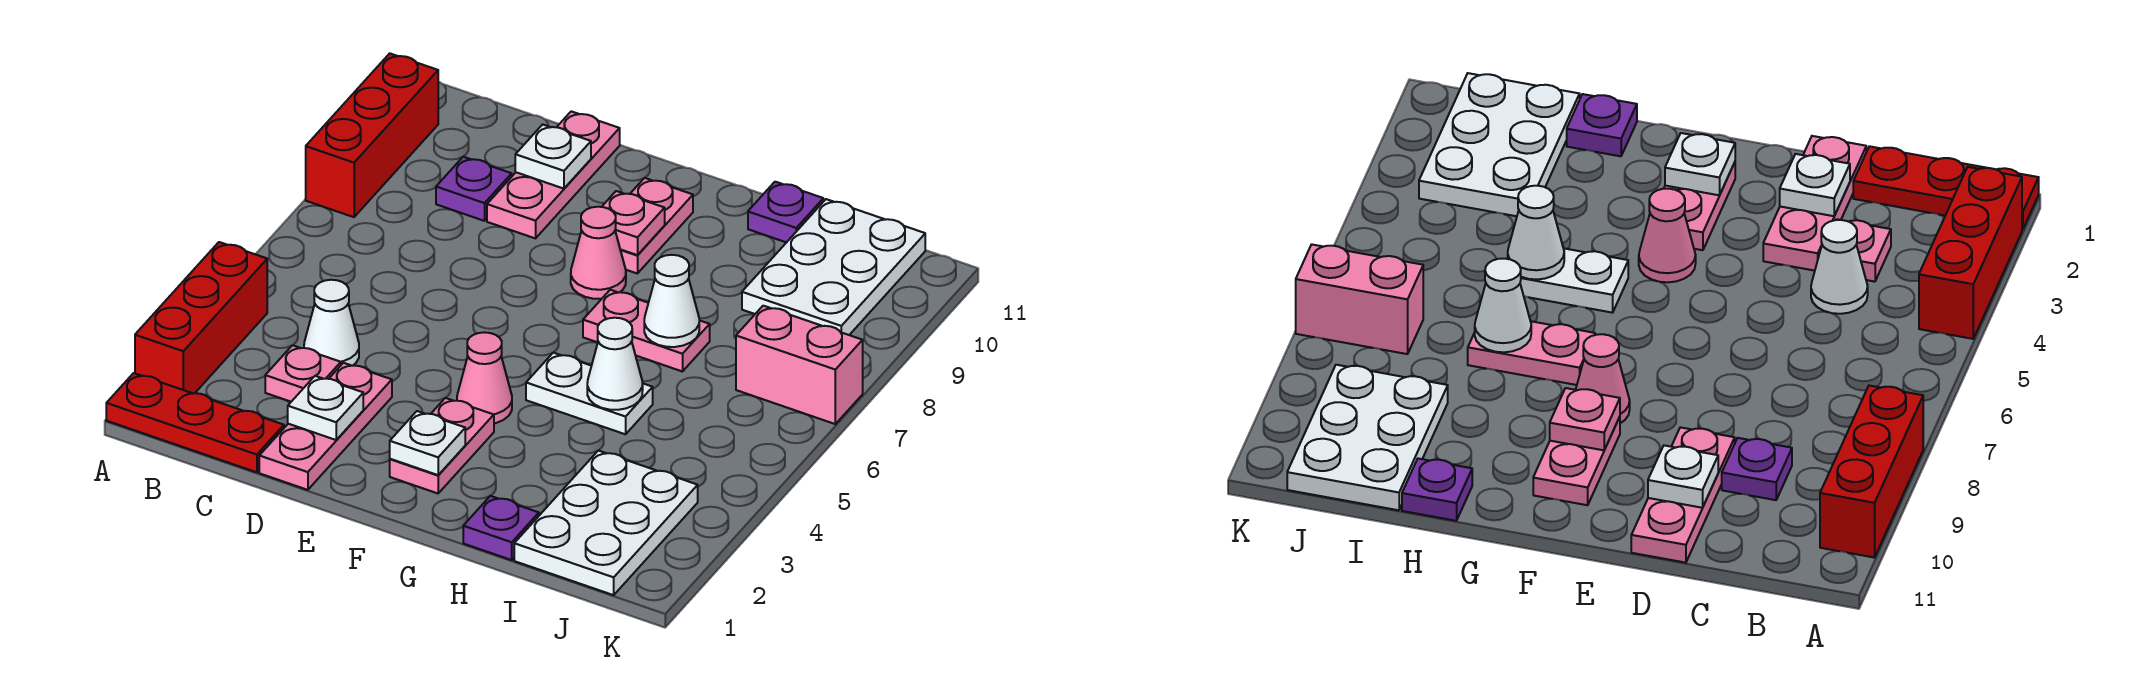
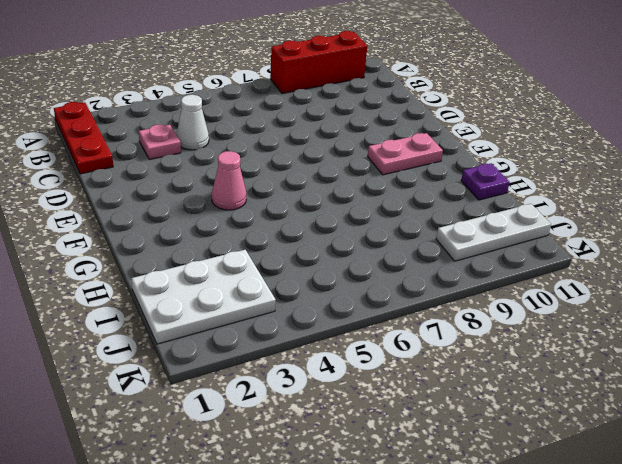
white 1x3 plate [436,204,551,261] -> white 2x3 plate [742,199,925,335]
none -> red 1x3 brick [135,242,267,393]
none -> purple 1x1 plate [436,157,512,221]
none -> pink 1x3 plate [259,363,392,490]

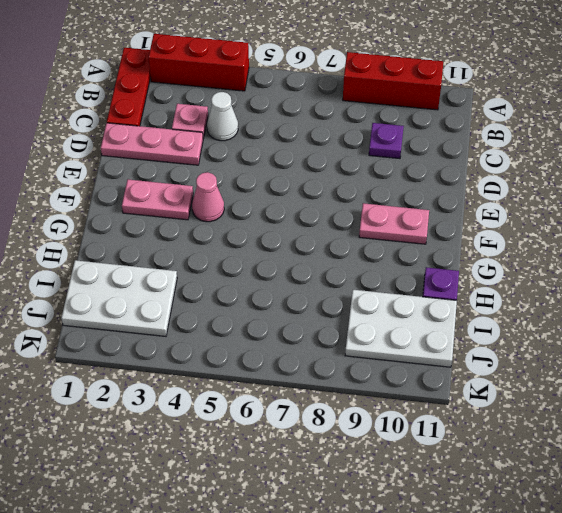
none -> pink 1x3 plate [487,111,620,238]
none -> pink 1x1 cone [571,207,626,299]
none -> white 1x2 plate [526,353,653,434]

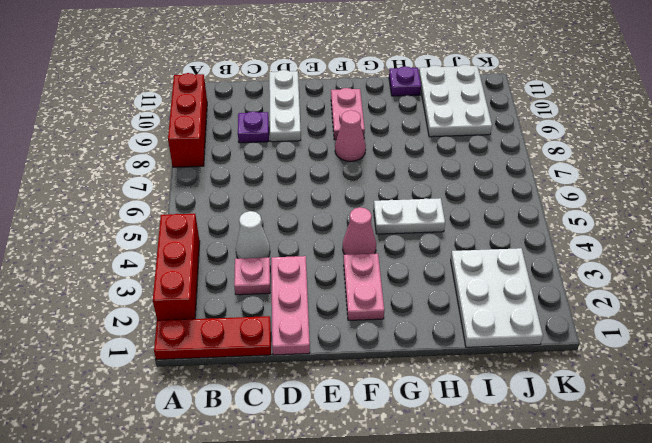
white 1x3 plate [269,70,301,142] -> pink 1x3 plate [487,111,620,238]
none -> pink 1x2 plate [583,290,710,372]
none -> purple 1x1 plate [463,496,539,560]
none -> pink 1x2 brick [736,306,863,424]

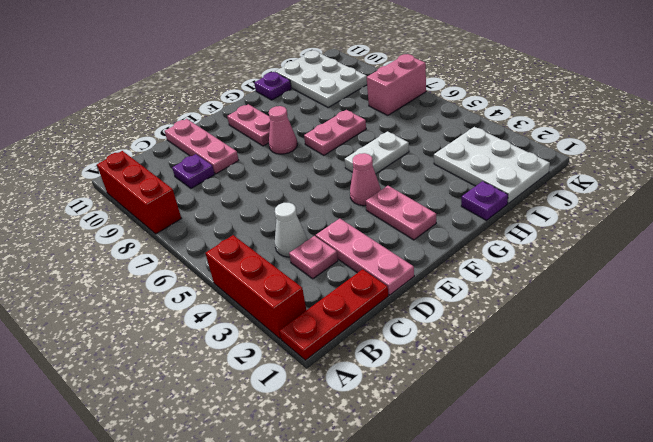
none -> white 1x1 plate [288,376,363,440]
none -> white 1x1 plate [515,124,591,189]
none -> white 1x1 plate [390,411,465,475]

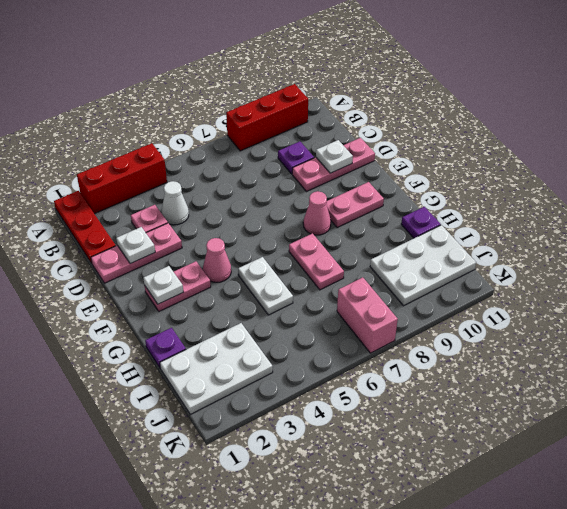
none -> pink 1x1 plate [602,191,665,255]
none -> white 1x1 cone [587,318,643,410]
none -> white 1x1 cone [644,255,699,347]

